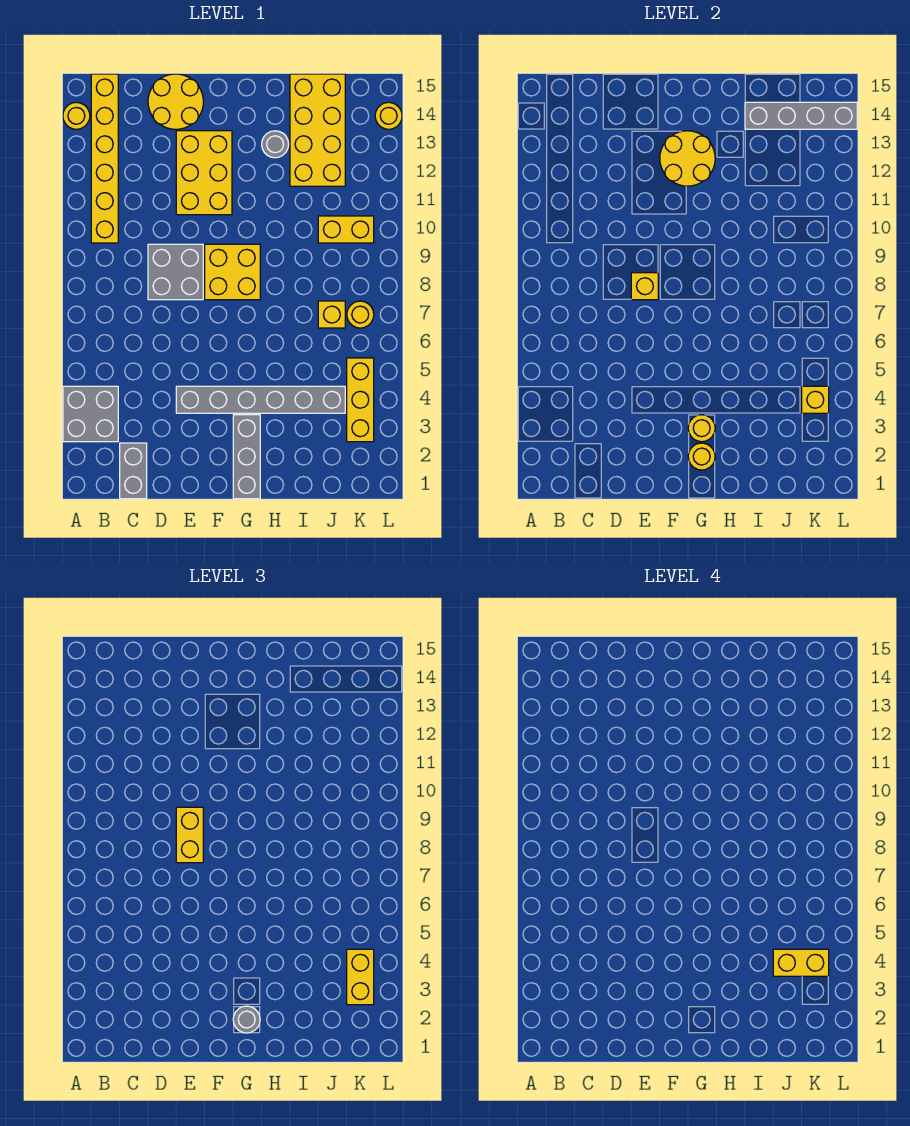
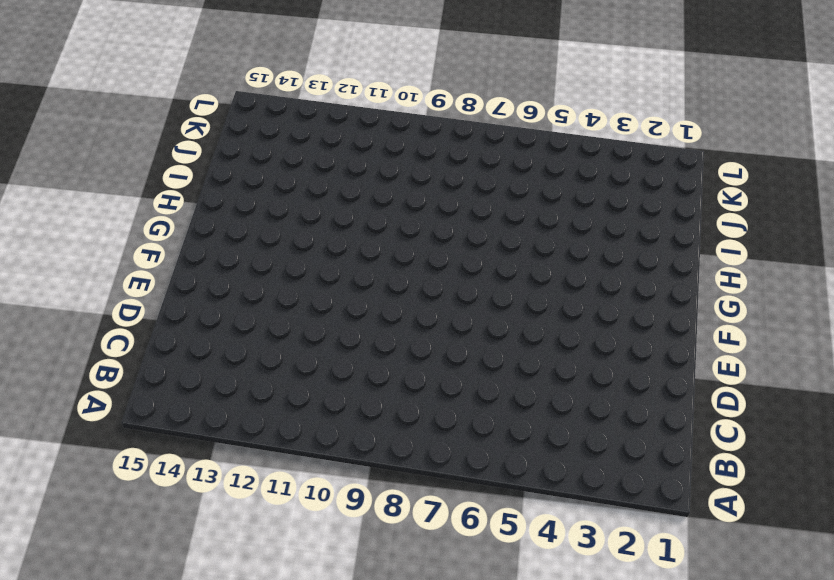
none -> grey 2x2 brick [63,386,118,442]
none -> yellow 1x1 round brick [63,102,90,129]
none -> yellow 1x6 brick [91,74,118,243]

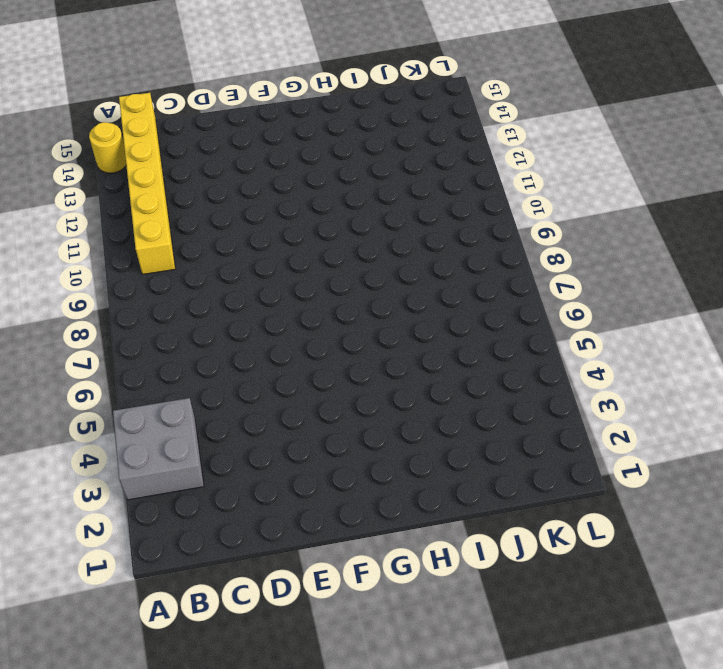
none -> grey 1x2 brick [120,443,147,499]
none -> grey 2x2 brick [148,244,203,300]
none -> yellow 2x2 round brick [148,74,203,129]

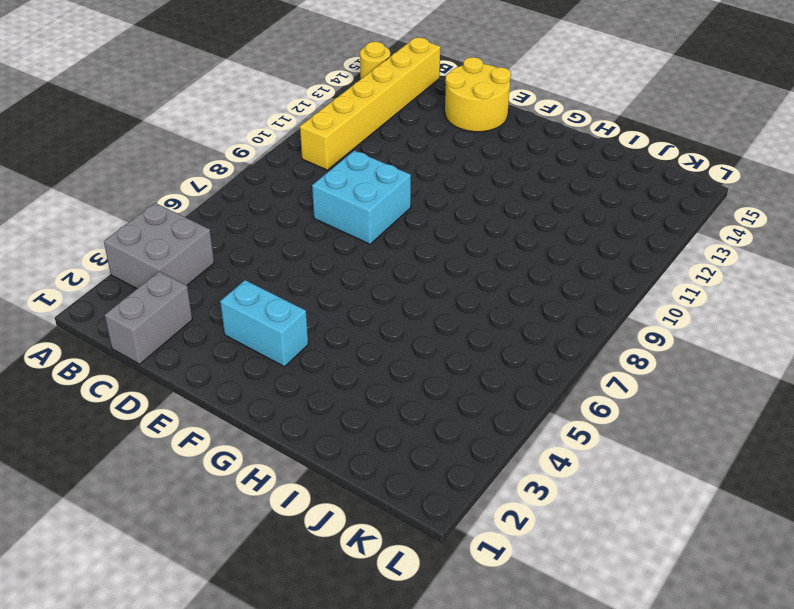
cyan 2x2 brick [312,151,411,244] -> grey 2x2 brick [148,244,203,300]
cyan 1x2 brick [220,280,308,367] -> none
none -> grey 1x6 brick [176,386,345,413]
none -> yellow 2x3 brick [176,131,232,215]
none -> yellow 2x2 brick [205,244,260,300]

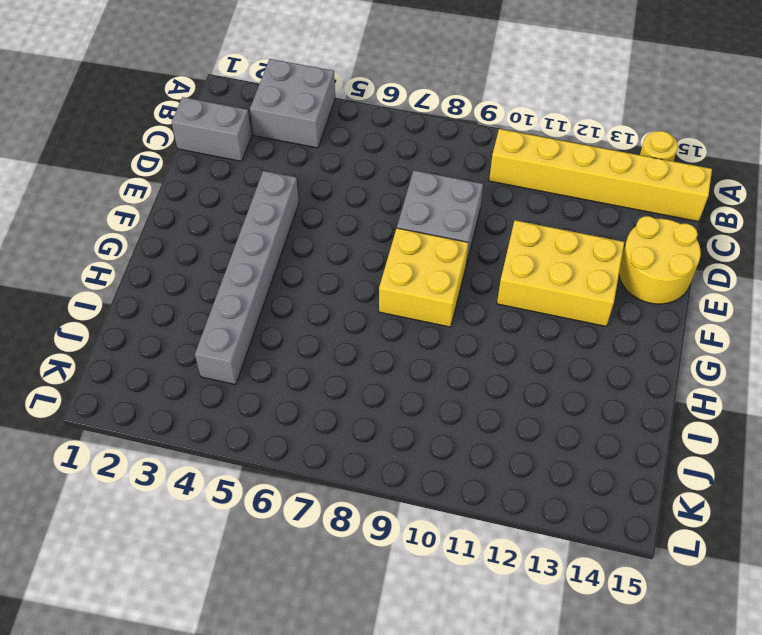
none -> grey 1x3 brick [233,415,260,499]
none -> grey 1x1 round brick [262,131,289,158]
none -> yellow 2x4 brick [290,74,345,186]

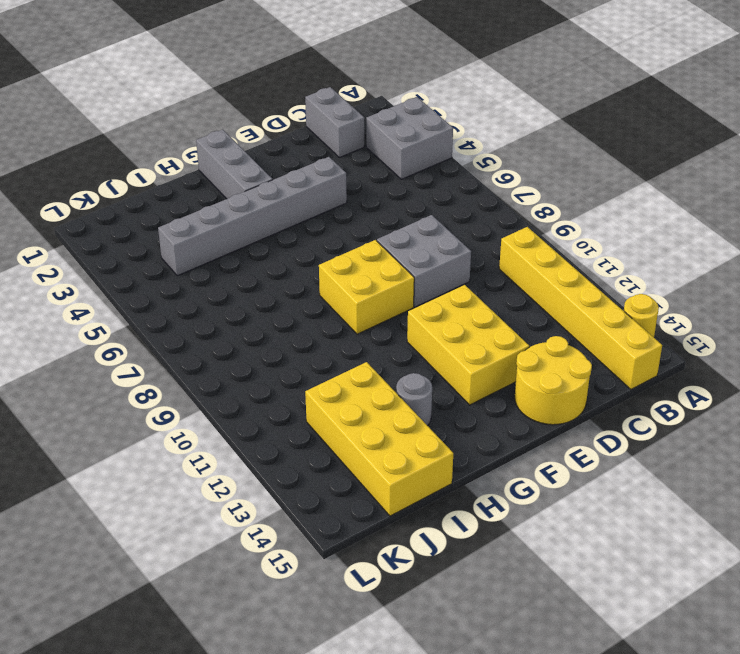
none -> yellow 1x1 brick [318,301,345,328]
none -> yellow 1x2 brick [318,216,374,243]
none -> yellow 1x3 brick [347,358,374,442]

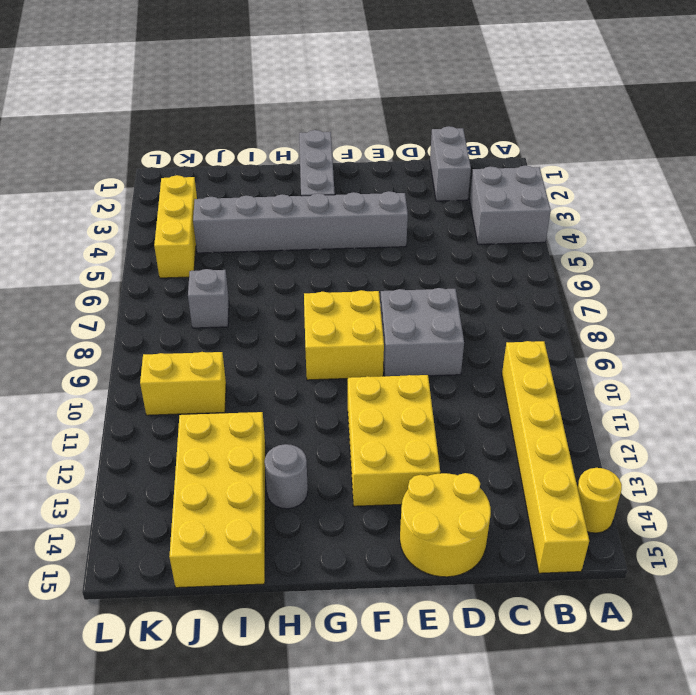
grey 1x1 brick [188,269,229,328] -> yellow 1x1 brick [318,301,345,328]
none -> yellow 1x1 round brick [347,301,374,328]
none -> yellow 1x1 round brick [375,102,402,129]
none -> yellow 1x1 brick [631,273,658,300]

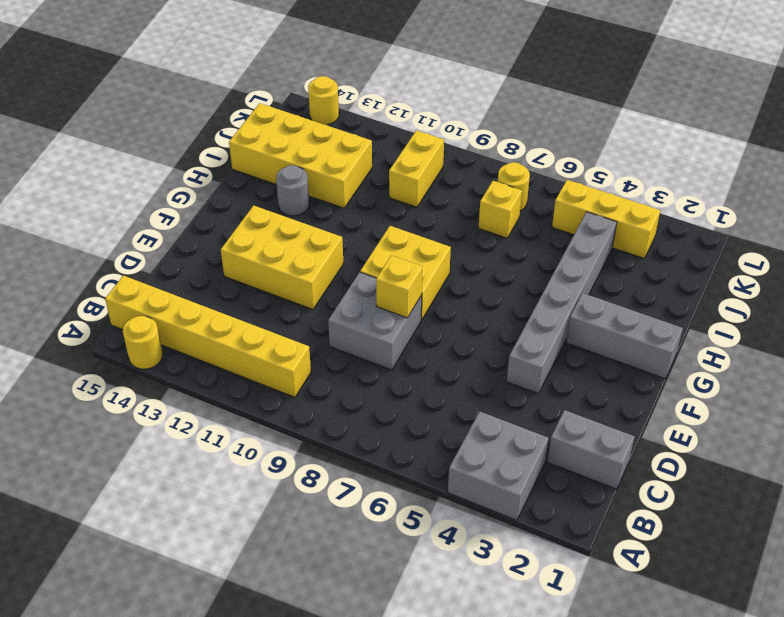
none -> yellow 2x2 round brick [148,74,203,129]
none -> yellow 2x2 round brick [660,131,715,186]
none -> yellow 1x1 round brick [688,443,715,470]

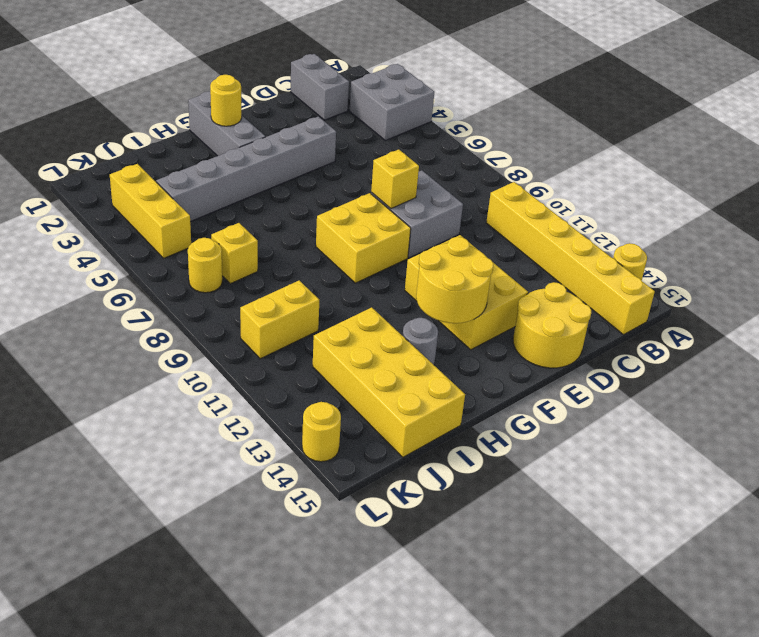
none -> yellow 1x1 round brick [688,415,715,442]
none -> grey 1x4 brick [745,102,857,129]
none -> yellow 1x1 brick [802,386,829,413]

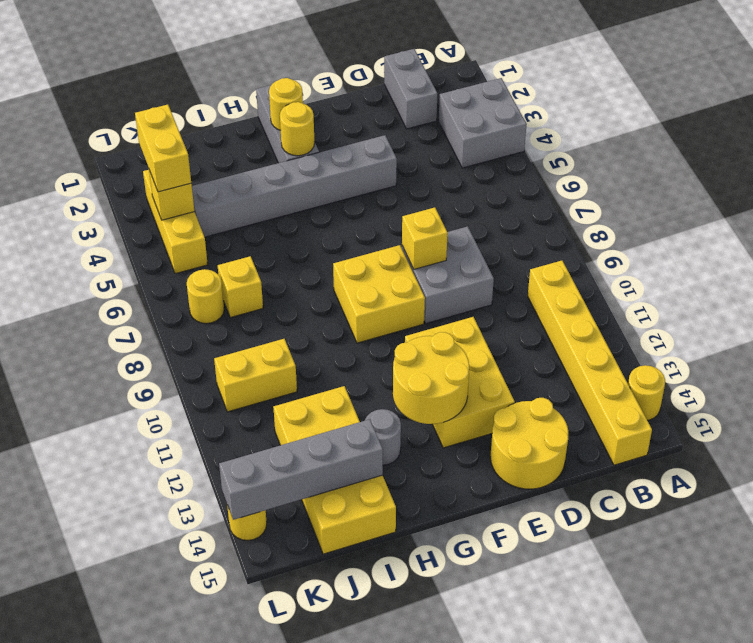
none -> yellow 1x2 brick [176,807,203,863]
none -> grey 1x1 round brick [233,1006,260,1033]
none -> yellow 1x2 brick [773,949,829,976]

